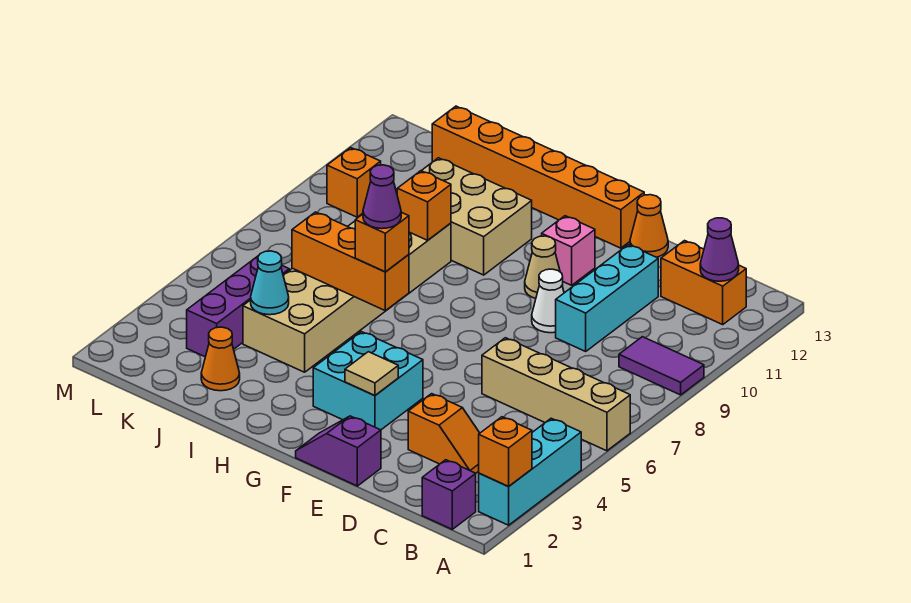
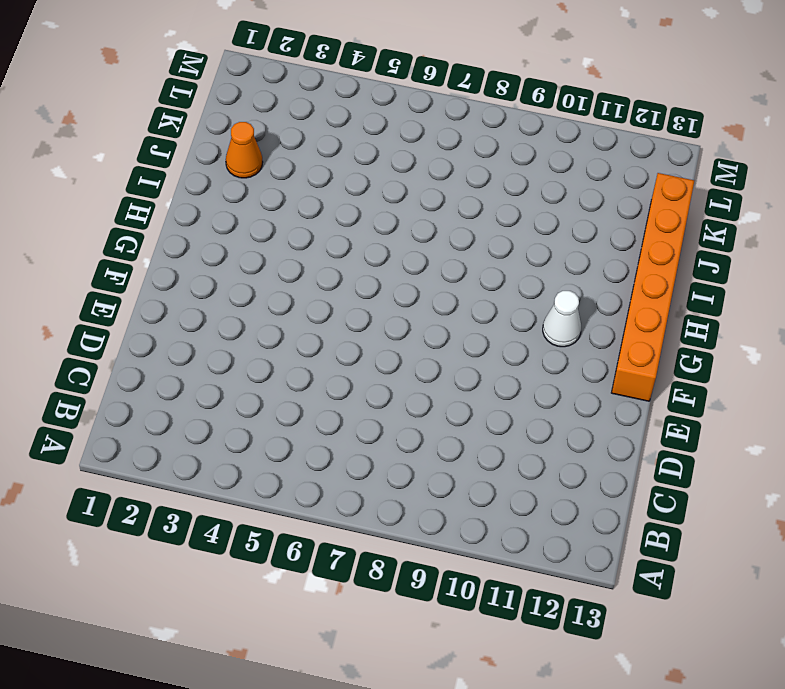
white 1x1 cone [543,291,581,347] -> white 1x1 cone moved to [532,269,564,333]
none -> cyan 1x3 brick [479,418,581,525]
none -> tan 1x4 brick [482,338,630,451]
none -> purple 1x2 tile [619,337,704,395]

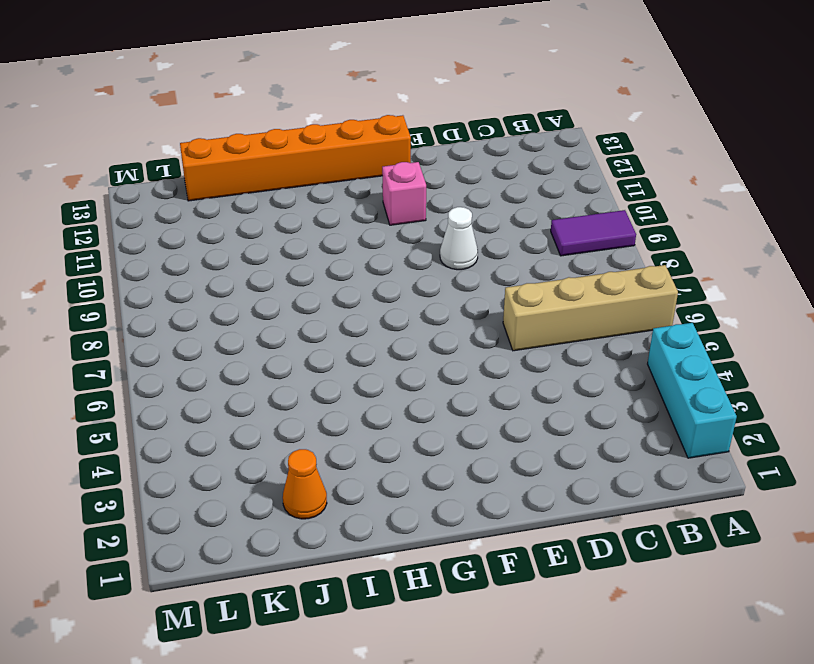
none -> purple 1x1 brick [422,460,476,529]
none -> orange 1x2 brick [661,241,746,325]
none -> orange 1x2 slope [408,394,480,473]

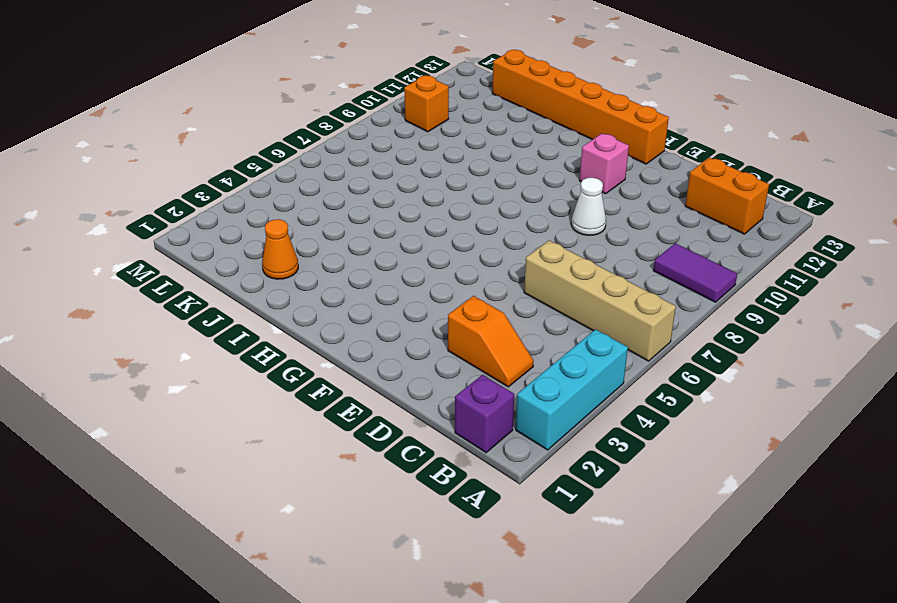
none -> cyan 1x3 brick [556,245,658,351]
none -> purple 1x2 slope [296,416,381,486]
none -> orange 1x1 cone [630,195,668,257]

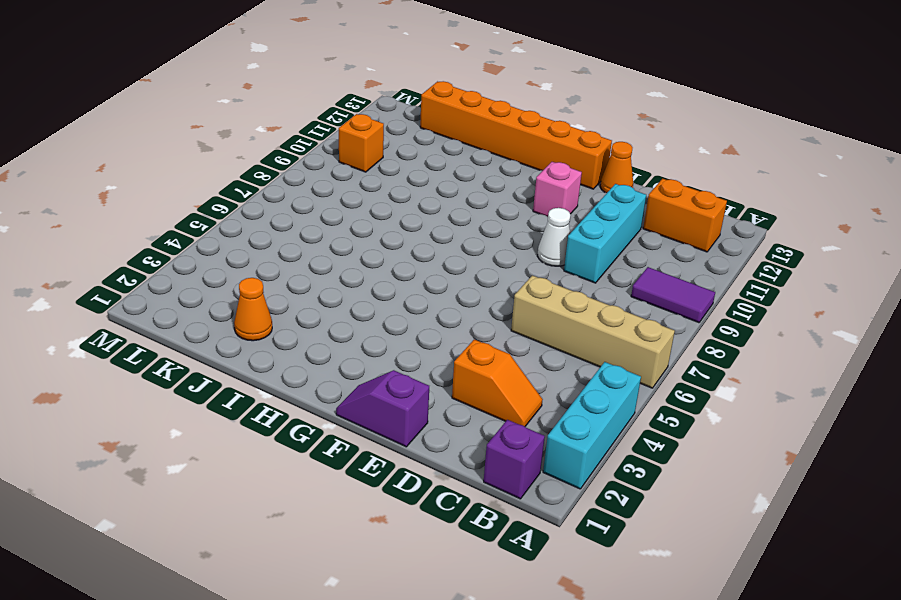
none -> cyan 2x2 brick [313,332,423,430]
none -> tan 1x1 cone [525,236,563,298]
none -> tan 2x3 brick [396,158,532,275]

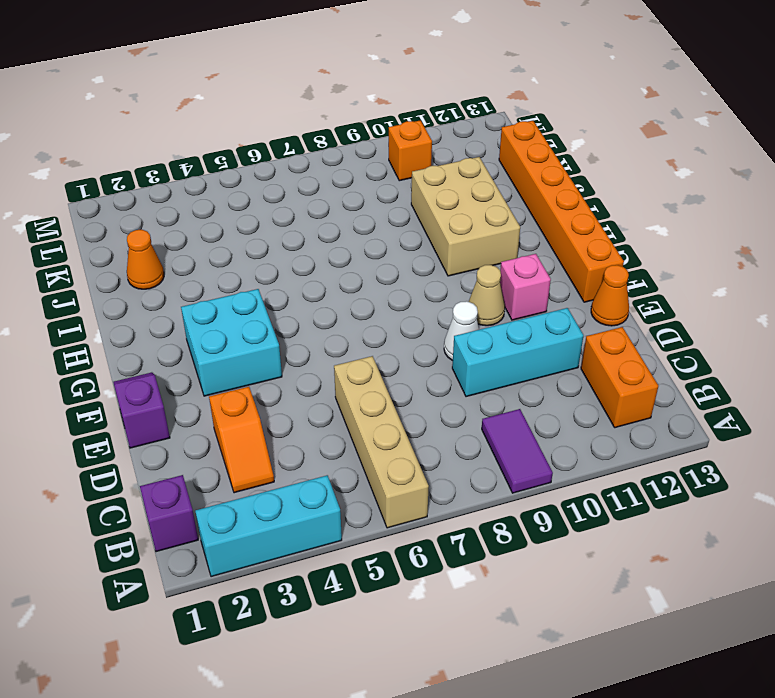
none -> tan 2x6 brick [243,221,451,372]
none -> purple 1x3 brick [187,256,289,357]
none -> orange 1x1 brick [479,417,532,487]

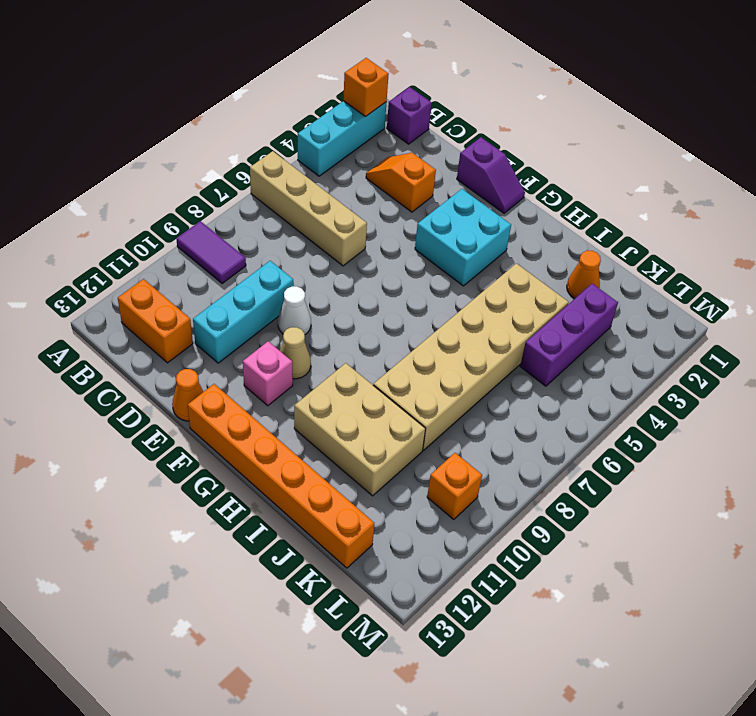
none -> purple 1x1 cone [700,218,739,281]
none -> tan 1x1 tile [345,352,398,396]
none -> orange 1x3 brick [292,212,409,311]

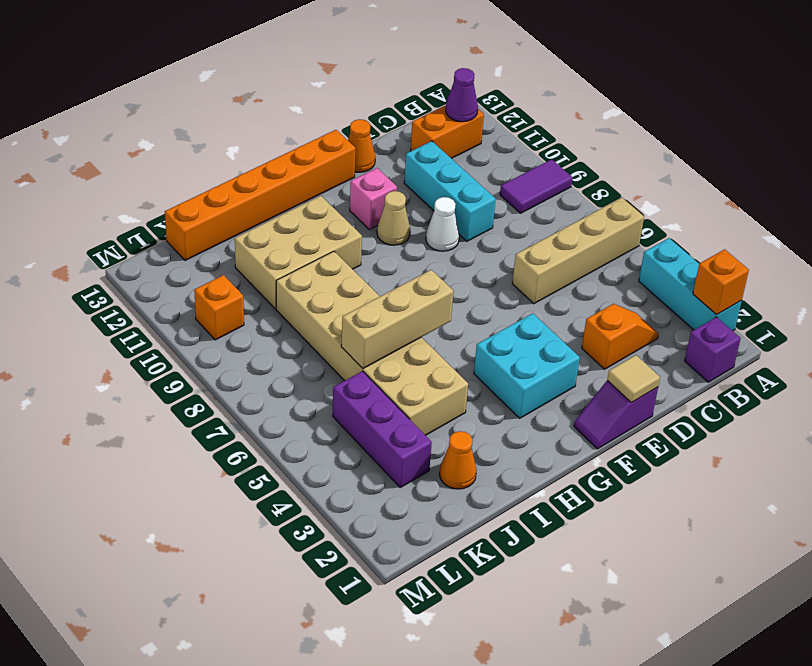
tan 1x1 tile [607,355,660,403] -> tan 1x1 tile moved to [345,352,398,396]
tan 1x3 brick [341,270,453,369] -> orange 1x3 brick [292,212,409,311]
none -> orange 1x1 brick [397,171,451,240]
none -> cyan 1x1 cone [251,251,289,315]
none -> orange 1x1 brick [355,212,409,272]

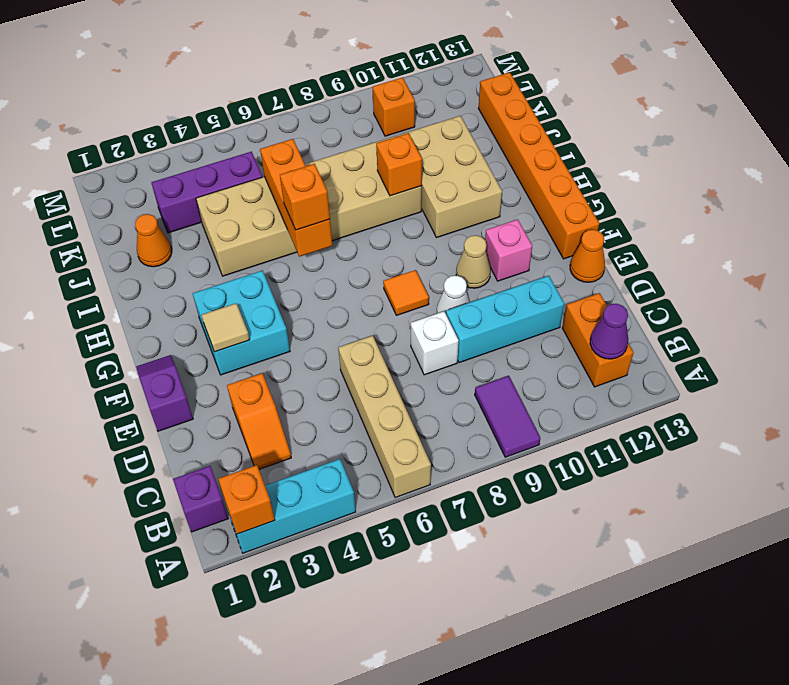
white 1x1 brick [411,311,459,375] -> none
orange 1x1 tile [383,270,429,315] -> none
none -> cyan 1x1 cone [251,251,289,315]
none -> purple 1x1 cone [363,165,401,229]

